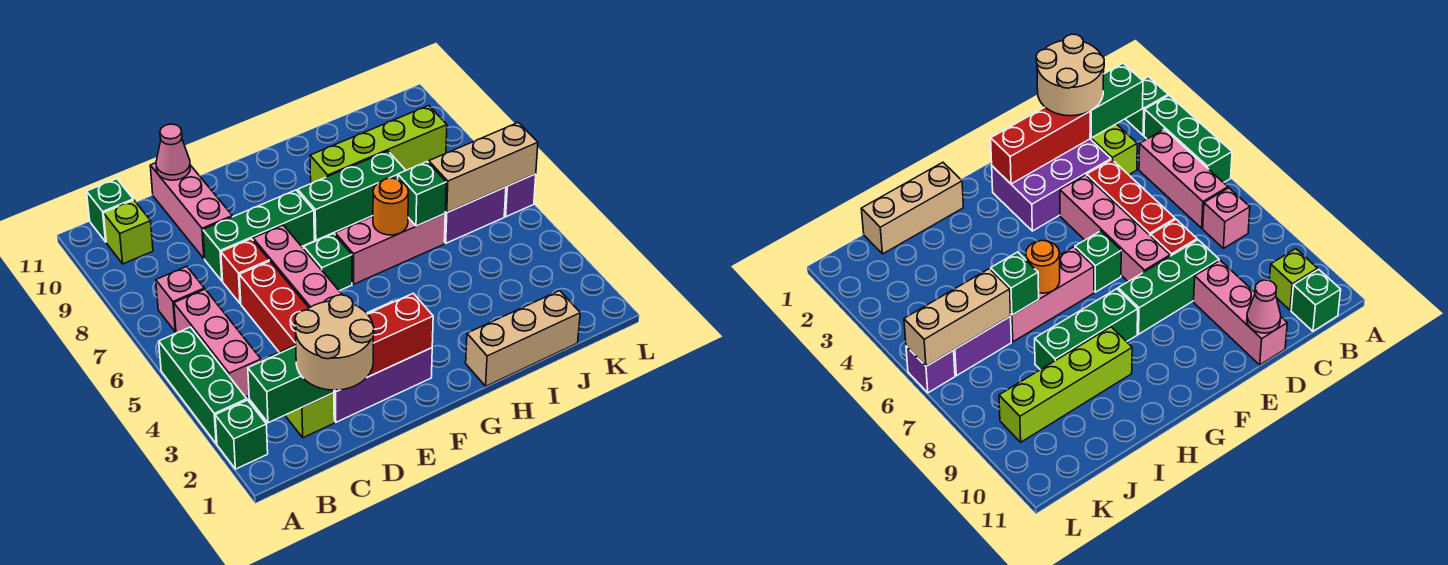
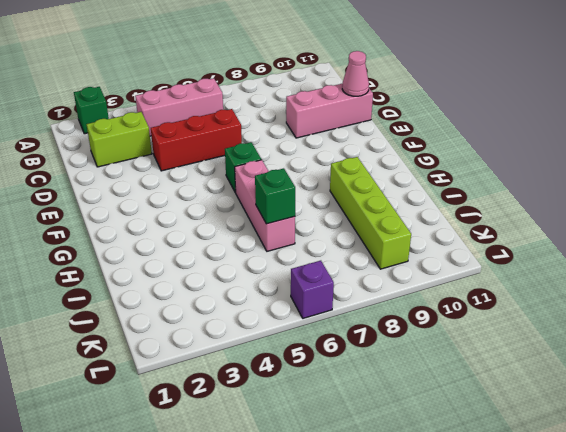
none -> green 1x3 brick [159,327,247,444]
none -> pink 1x1 brick [156,266,204,332]
none -> lime 1x1 brick [104,200,153,264]

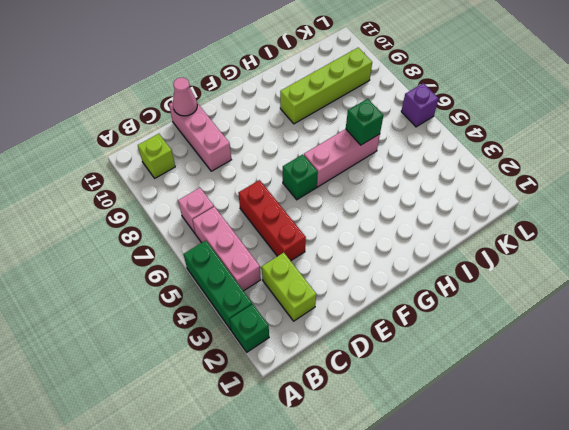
none -> green 1x1 brick [87,179,133,242]
none -> purple 2x3 brick [334,302,432,422]
none -> red 1x1 brick [221,239,269,304]

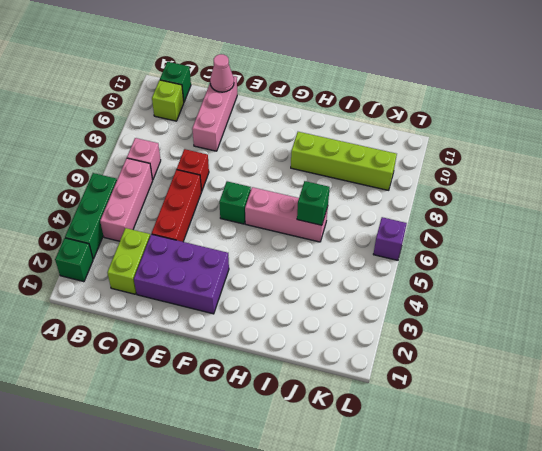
none -> green 1x3 brick [203,190,314,281]
none -> pink 1x4 brick [253,225,342,308]
none -> green 1x3 brick [298,151,406,240]

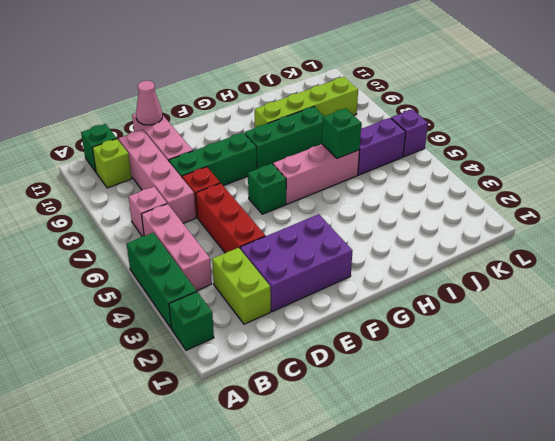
pink 1x4 brick [118,130,196,223] -> pink 1x4 brick moved to [253,225,342,308]
none -> tan 1x3 brick [466,291,580,386]
none -> green 1x2 brick [248,346,334,423]
none -> red 1x3 brick [334,293,433,392]

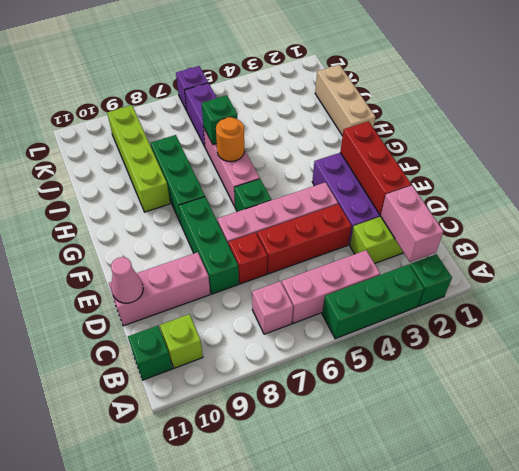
pink 1x2 brick [381,185,443,262] -> green 1x2 brick [248,346,334,423]
none -> tan 1x3 brick [429,122,538,213]
none -> tan 2x2 round brick [295,295,374,390]

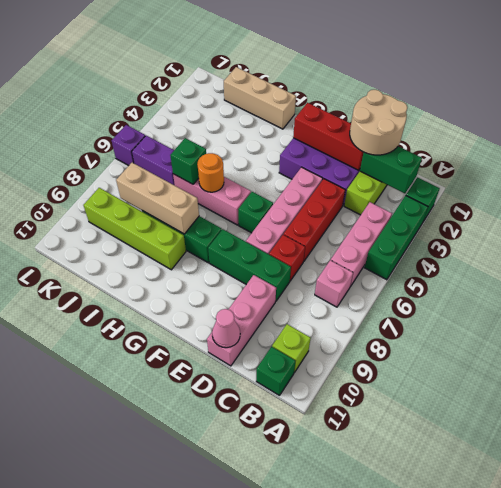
tan 1x3 brick [116,163,199,234] -> tan 1x3 brick moved to [429,122,538,213]

